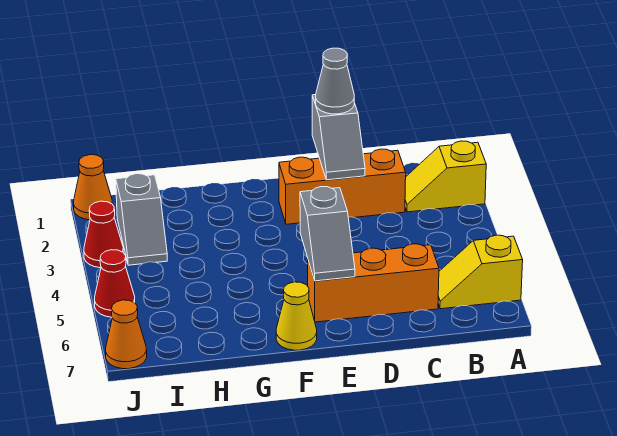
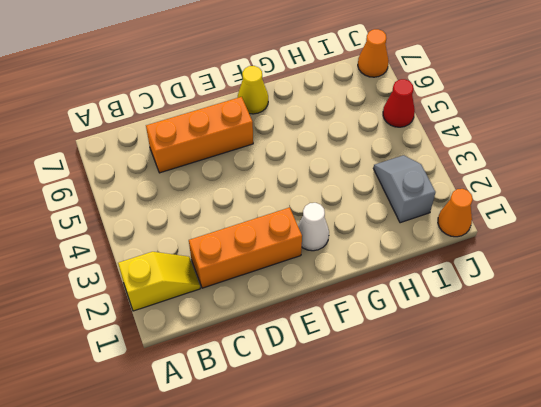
white 1x1 cone [298,203,329,251] -> none
none -> yellow 1x2 slope [438,235,523,309]
none -> red 1x1 cone [84,201,123,268]
none -> grey 1x2 slope [312,95,365,180]

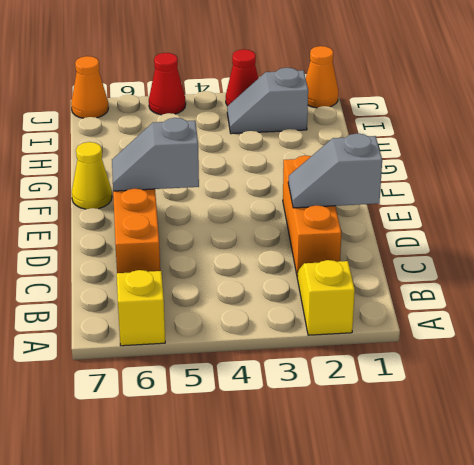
none -> grey 1x1 cone [316,48,354,114]

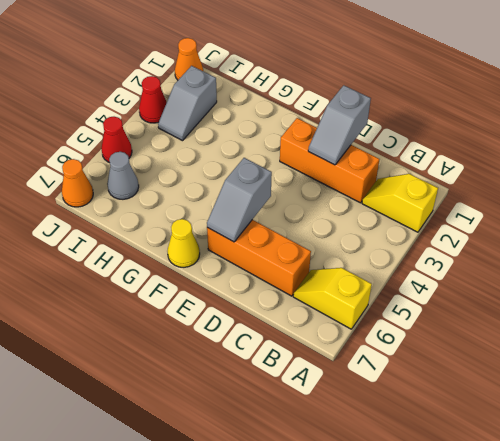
grey 1x1 cone [107,152,139,199] -> grey 1x1 cone moved to [316,48,354,114]

